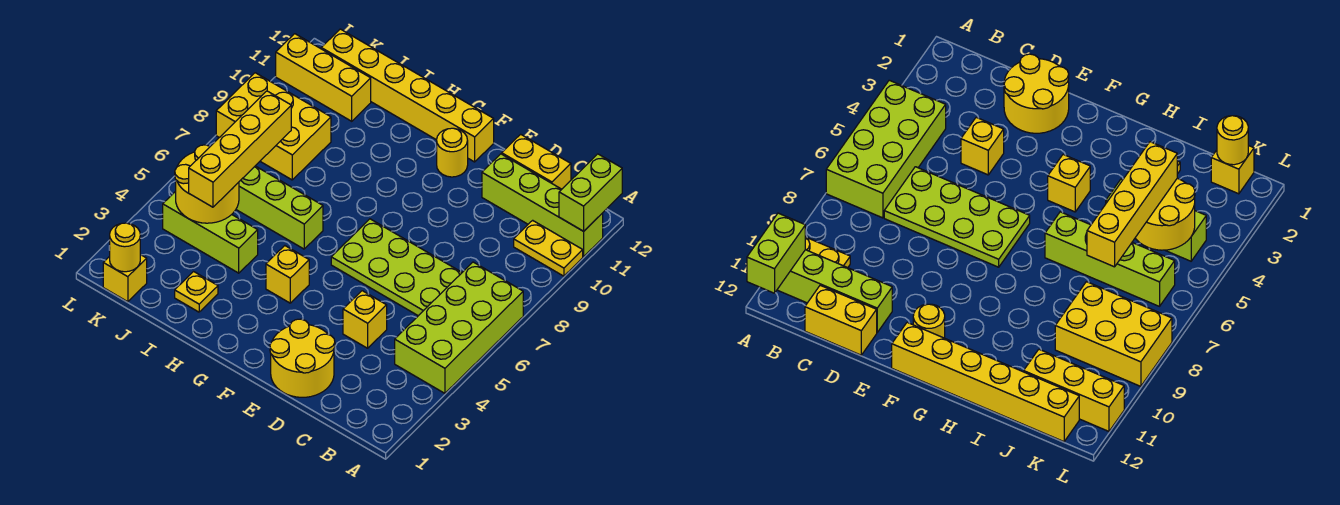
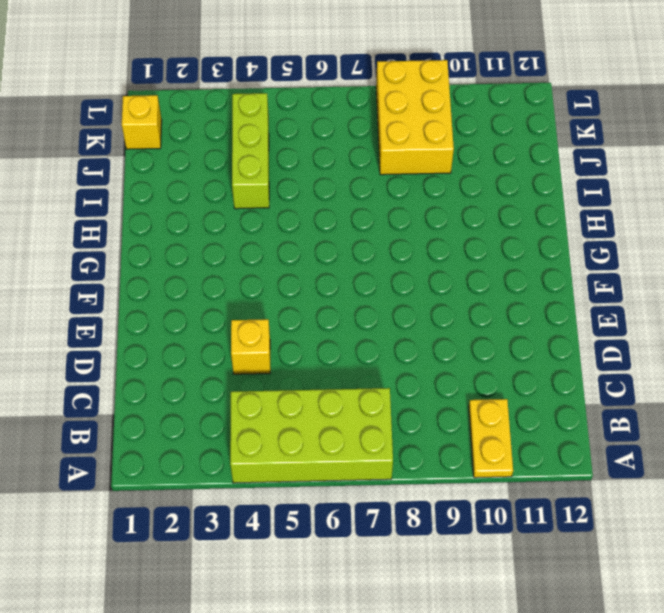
none -> lime 1x4 brick [482,154,603,257]
none -> lime 2x4 plate [331,219,462,316]
none -> yellow 1x2 brick [502,134,571,189]

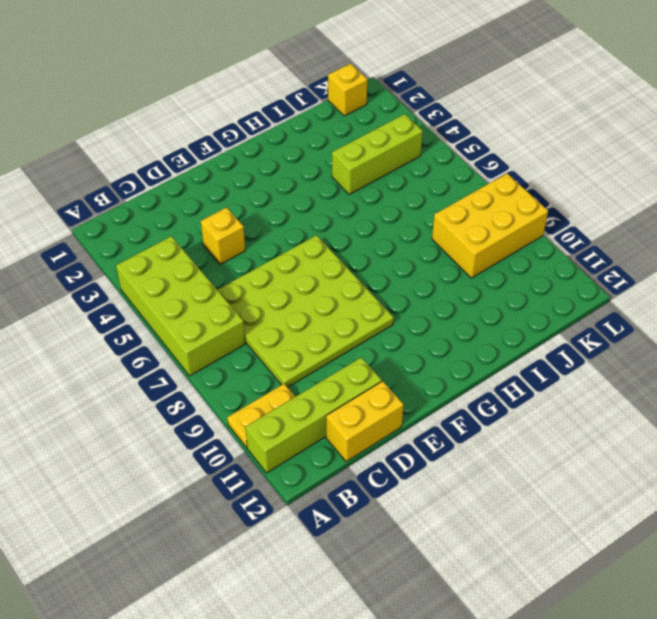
lime 4x4 plate [218,235,394,387] -> lime 2x4 plate [331,219,462,316]
none -> yellow 2x2 round brick [270,319,335,397]
none -> yellow 1x1 round brick [437,128,468,177]
none -> yellow 1x6 brick [321,29,494,162]

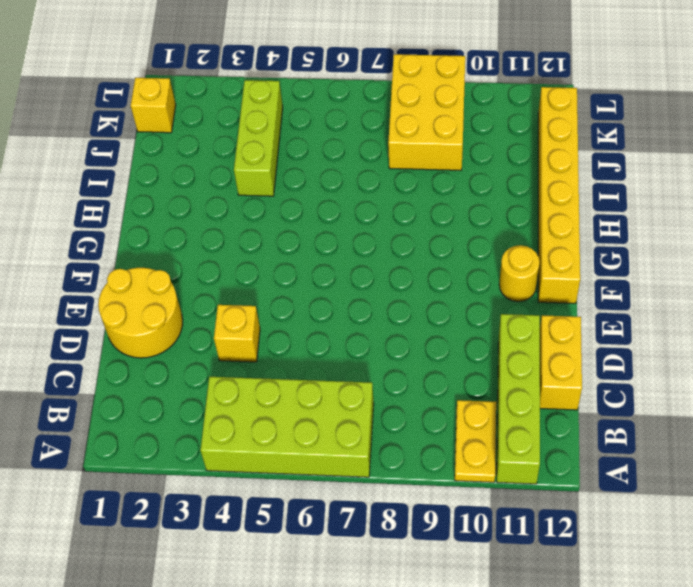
none -> lime 2x4 plate [331,219,462,316]
none -> yellow 1x1 brick [266,246,309,303]
none -> lime 1x4 brick [236,166,323,249]

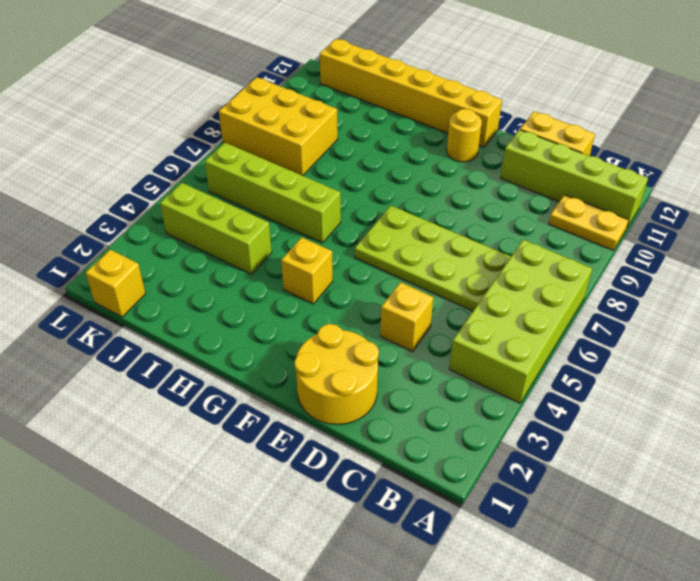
none -> yellow 1x1 plate [175,272,218,312]
none -> yellow 1x3 brick [276,34,371,121]
none -> lime 1x2 brick [559,154,622,231]

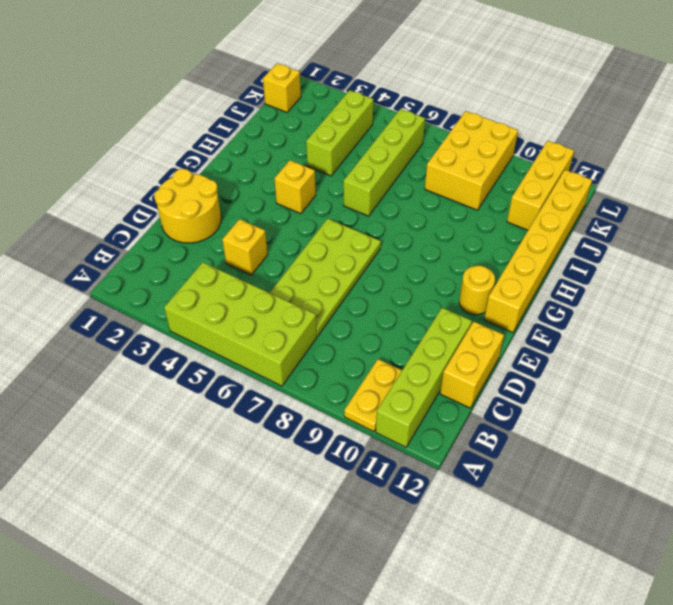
none -> yellow 1x1 plate [175,272,218,312]
none -> lime 1x2 brick [559,154,622,231]
none -> yellow 2x2 round brick [175,145,239,223]

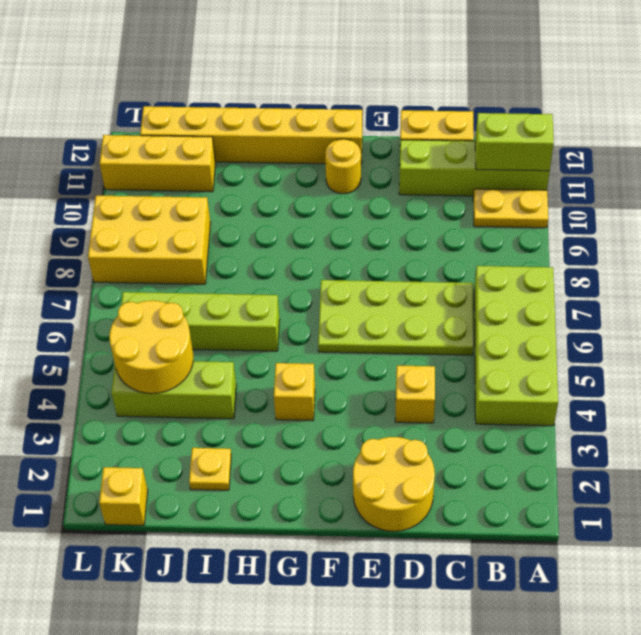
lime 1x2 brick [475,113,554,171] -> lime 1x2 brick turned to [559,154,622,231]
none -> yellow 1x1 round brick [109,223,140,272]
none -> yellow 1x4 brick [189,91,291,207]

